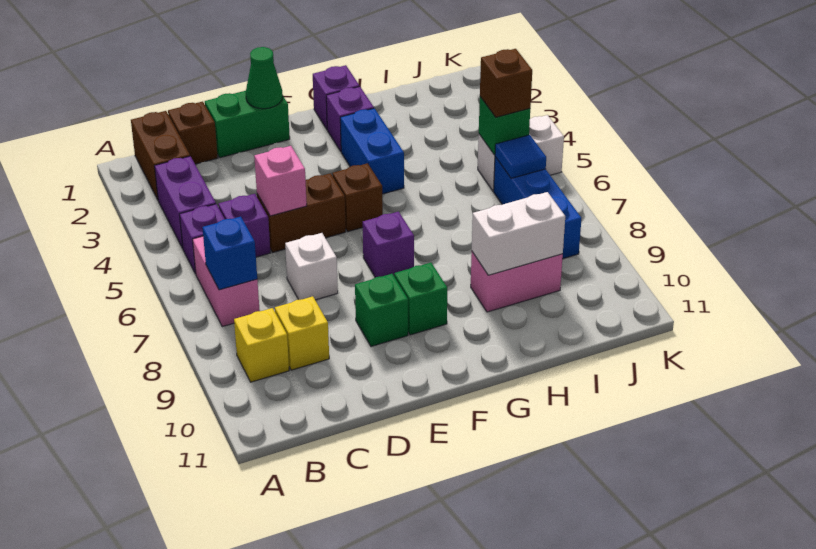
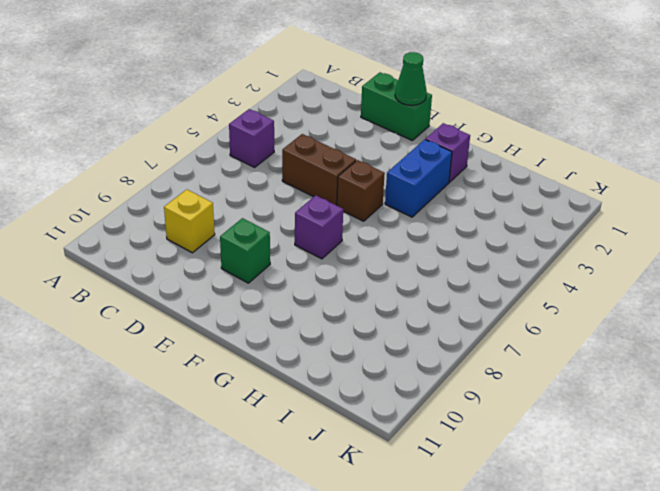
none -> brown 1x2 brick [131,111,190,199]
none -> purple 1x2 brick [155,156,216,248]
none -> pink 1x2 brick [193,236,260,327]

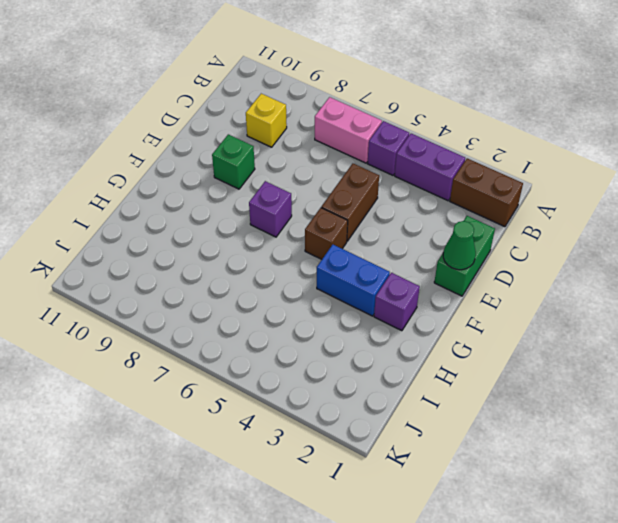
none -> yellow 1x1 brick [234,308,289,382]
none -> brown 1x1 brick [168,102,218,164]
none -> purple 1x1 brick [218,194,270,257]

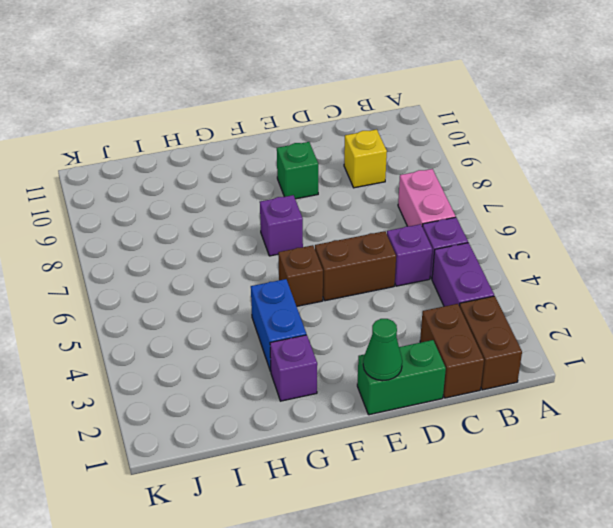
brown 1x2 brick [420,304,484,398] -> brown 1x1 brick [168,102,218,164]
none -> yellow 1x1 brick [234,308,289,382]
none -> white 1x1 brick [285,233,338,300]
none -> green 1x1 brick [394,263,447,335]

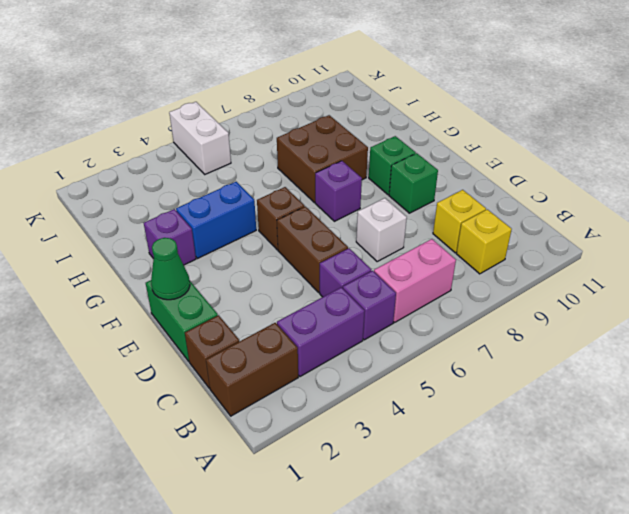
brown 2x2 brick [277,115,368,203] -> none
none -> purple 1x1 brick [313,65,359,129]
none -> pink 1x2 brick [471,252,563,312]
none -> blue 1x3 brick [494,157,582,259]

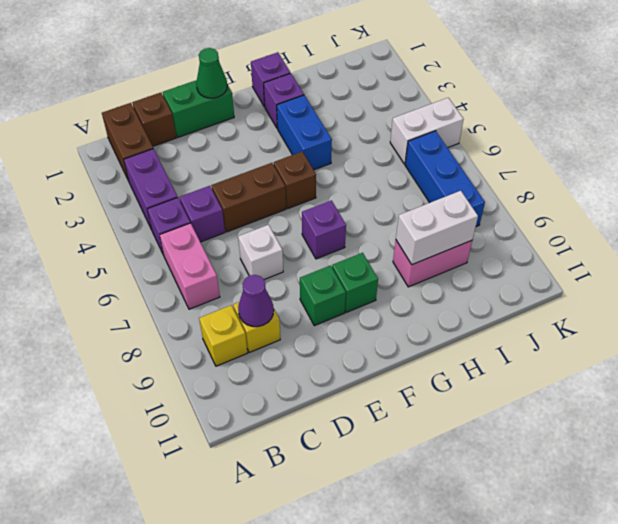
purple 1x1 cone [238,275,274,327] -> none
none -> blue 1x1 brick [202,217,257,290]
none -> pink 1x1 brick [254,146,307,216]
none -> green 1x1 brick [479,97,530,155]

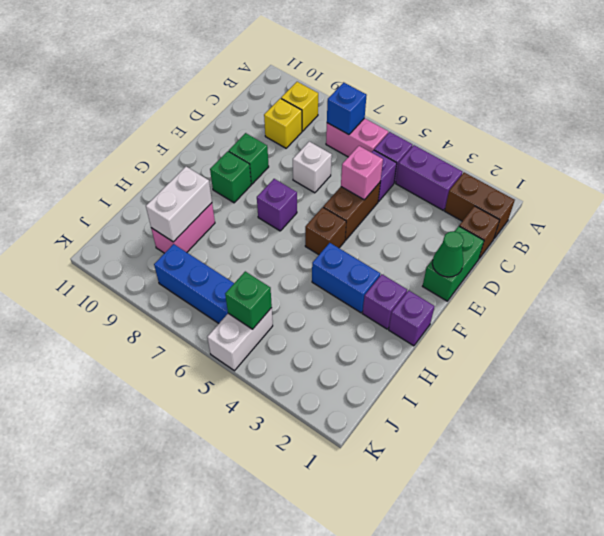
none -> blue 1x1 tile [495,135,546,178]
none -> brown 1x1 brick [480,49,532,117]

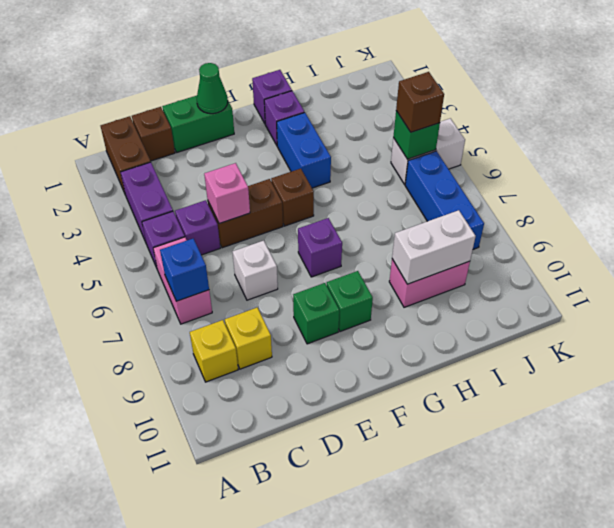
none -> blue 1x1 tile [495,135,546,178]

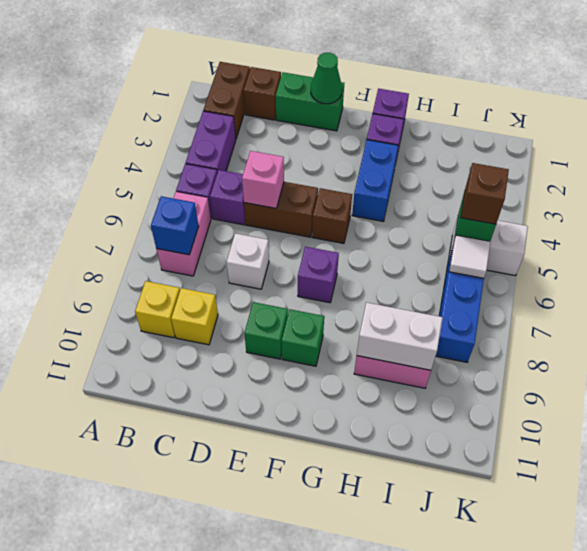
white 1x1 tile [449,235,490,278] -> blue 1x1 tile [495,135,546,178]

